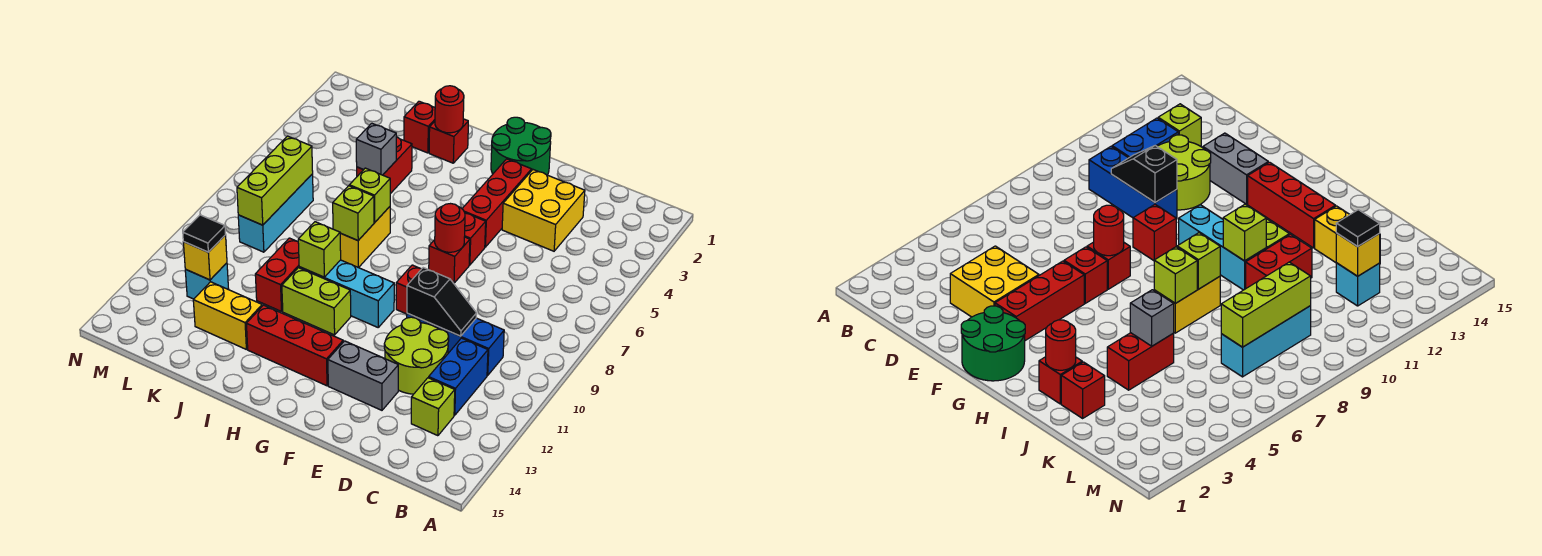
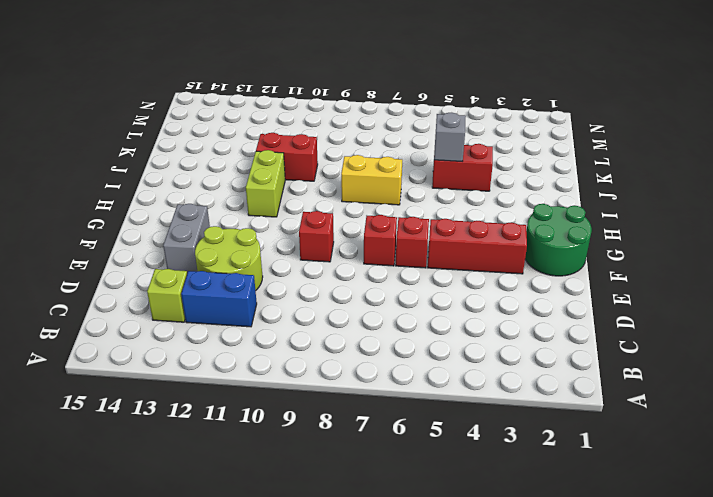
none -> blue 1x3 brick [407,313,504,375]
none -> yellow 2x2 brick [502,170,585,251]
none -> cyan 1x3 brick [299,260,394,327]
none -> red 1x3 brick [246,305,343,386]

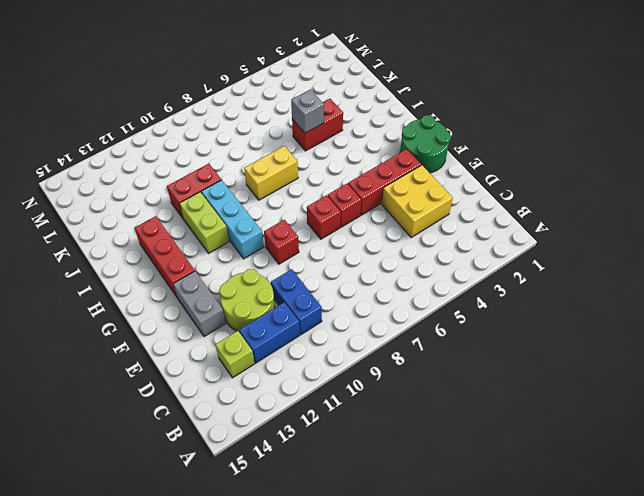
blue 1x2 brick [271,269,322,334] -> blue 1x3 brick [407,313,504,375]
none -> red 1x1 brick [429,119,468,163]
none -> red 1x1 brick [404,101,435,153]
none -> yellow 1x2 brick [193,282,262,349]
none -> cyan 1x3 brick [238,174,313,252]

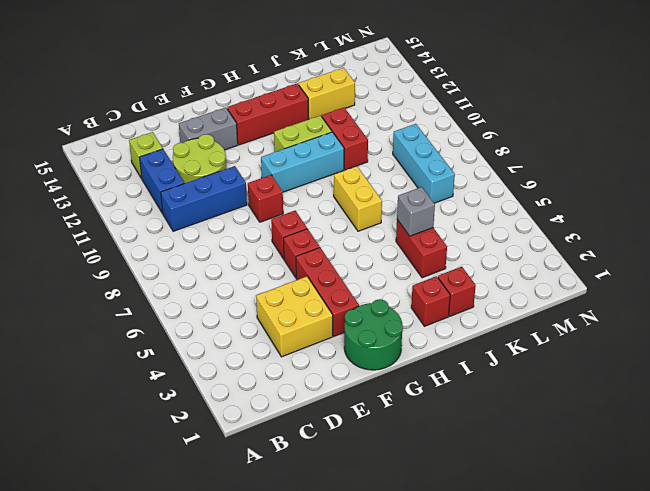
none -> cyan 1x1 brick [185,263,229,299]
none -> black 1x2 slope [407,268,477,336]
none -> red 1x1 round brick [435,204,465,252]
none -> red 1x1 round brick [435,86,464,133]

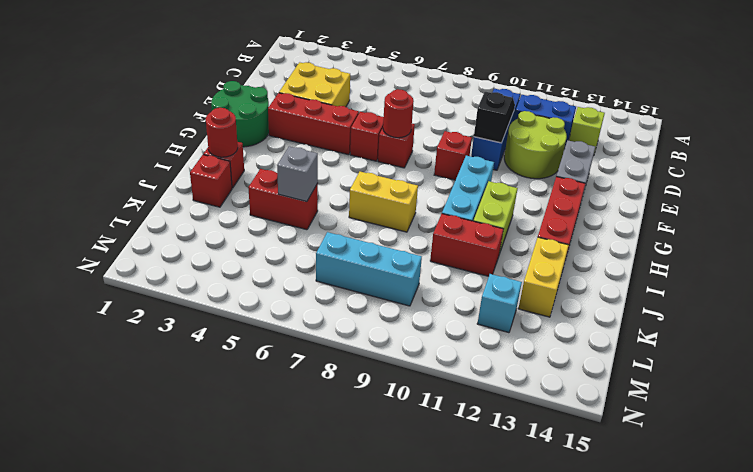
none -> lime 1x1 brick [349,168,390,223]
none -> lime 1x1 brick [333,186,374,240]
none -> lime 1x1 brick [298,222,341,277]
none -> lime 1x3 brick [237,136,313,225]

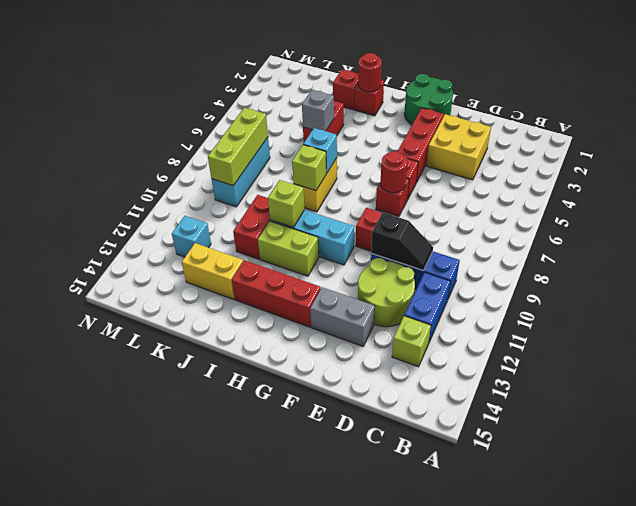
cyan 1x1 brick [303,128,337,173] -> lime 1x1 brick [349,168,390,223]
none -> yellow 1x1 brick [183,235,227,280]
none -> black 1x1 tile [183,215,226,252]

